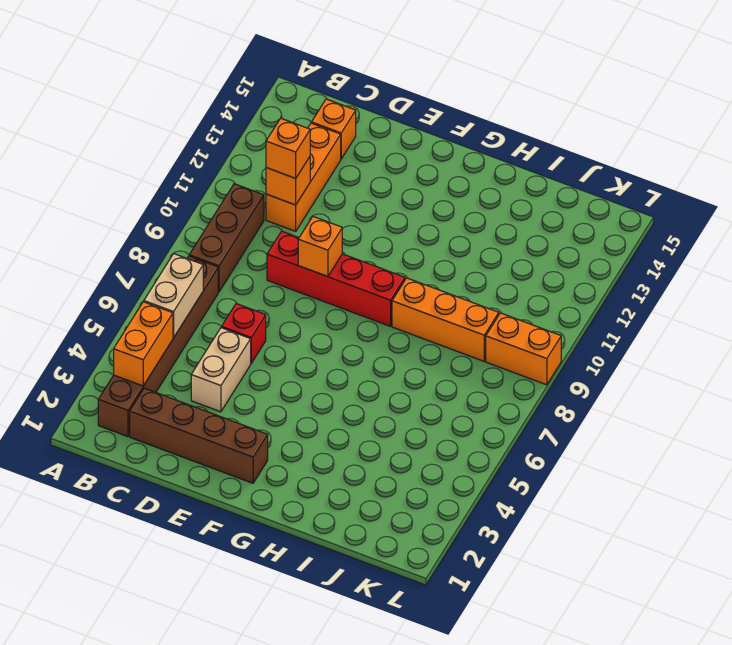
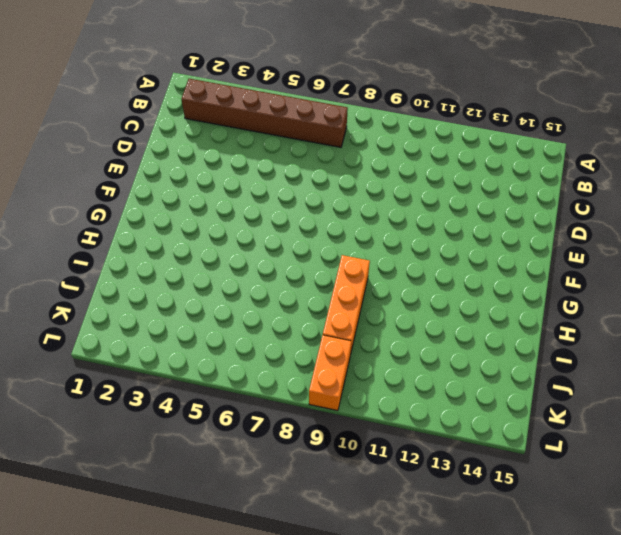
none -> brown 1x3 brick [189,184,264,292]
none -> brown 1x4 brick [130,388,268,483]
none -> orange 1x3 brick [266,123,341,231]

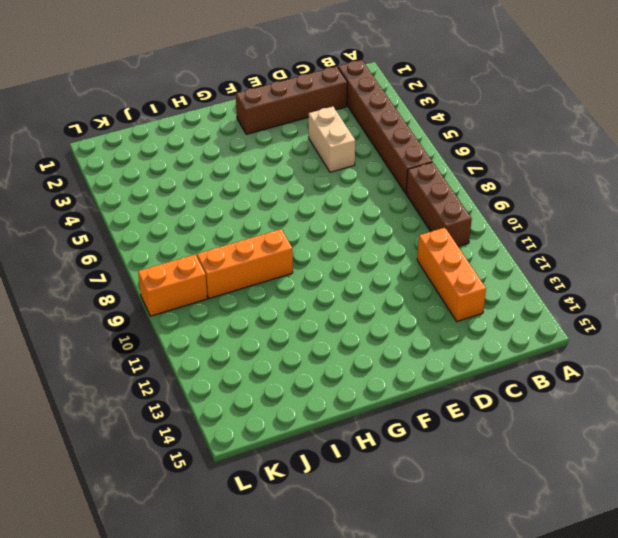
none -> orange 1x1 brick [312,99,356,159]
none -> red 1x1 brick [222,303,266,363]
none -> red 1x4 brick [267,231,405,326]

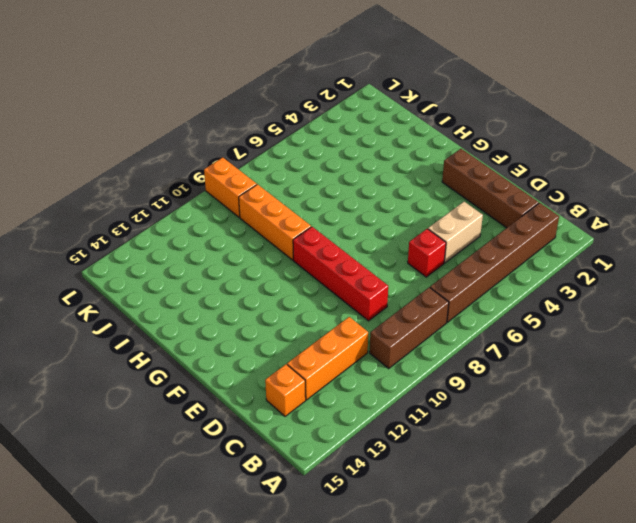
none -> orange 1x2 brick [114,302,173,386]
none -> tan 1x2 brick [144,254,203,338]
none -> orange 1x1 brick [266,157,310,205]

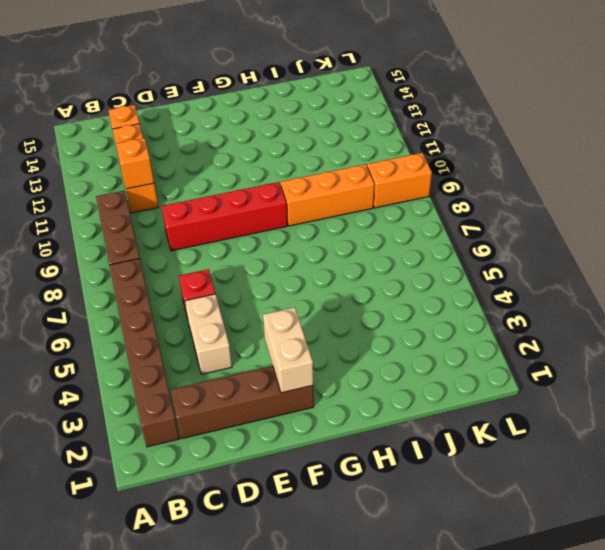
tan 1x2 brick [263,307,313,393] -> tan 1x2 brick moved to [144,254,203,338]
none -> orange 1x2 brick [114,302,173,386]
none -> orange 1x1 brick [298,217,342,277]
none -> orange 1x1 brick [266,118,310,178]

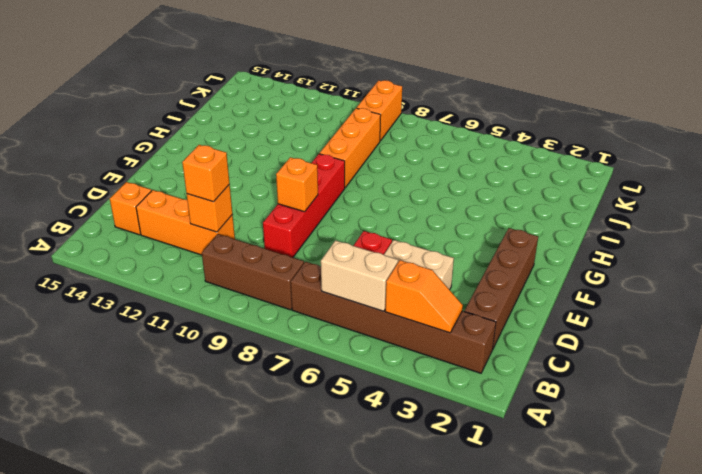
orange 1x2 slope [385,260,463,333] -> orange 1x2 brick [114,302,173,386]

